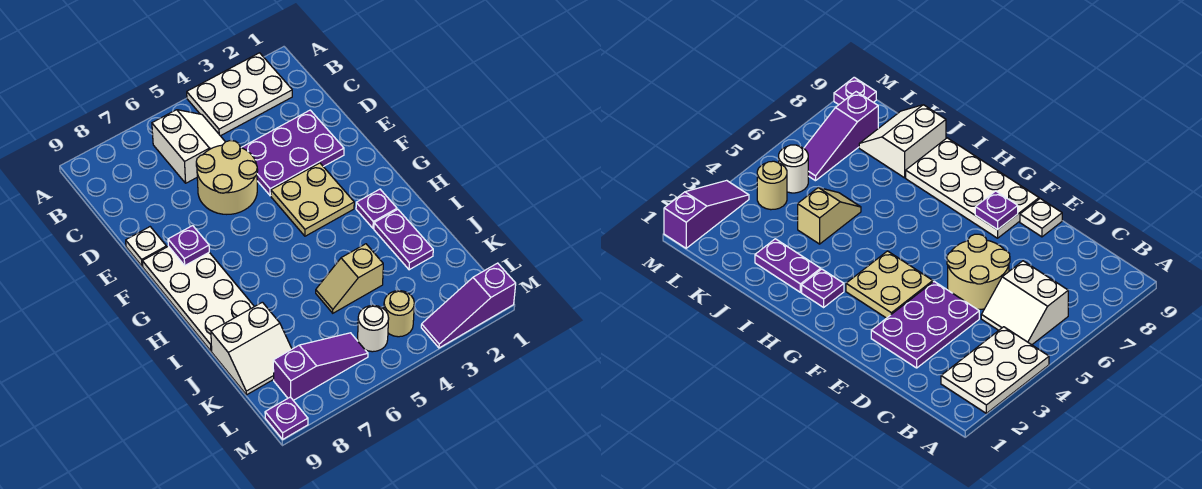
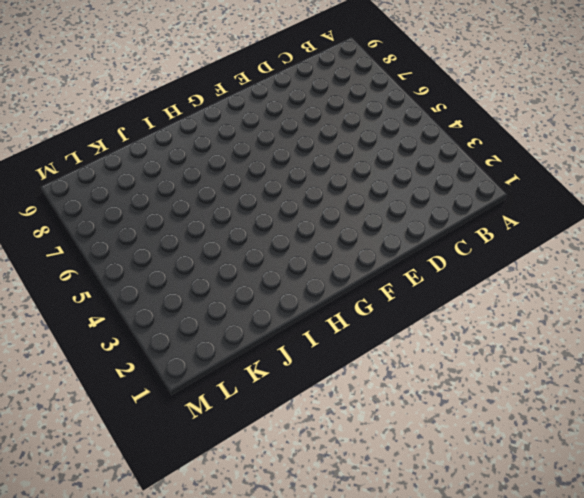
none -> white 2x3 plate [187,53,292,136]
none -> white 2x2 slope [152,110,225,183]
none -> purple 2x3 plate [241,110,344,196]

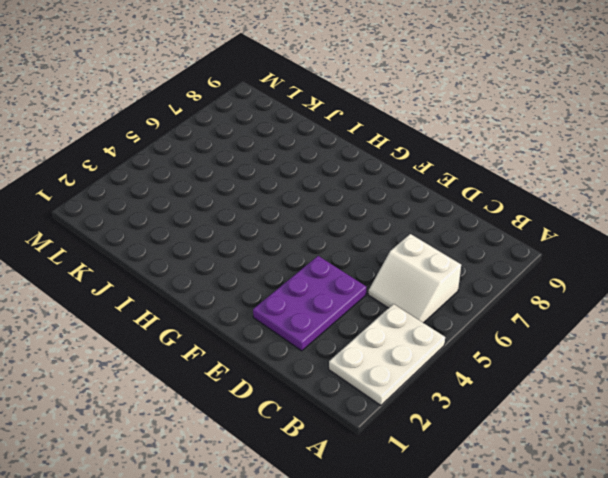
none -> tan 2x2 round brick [196,141,258,214]
none -> white 1x1 plate [126,227,166,266]
none -> tan 2x2 plate [271,163,354,236]

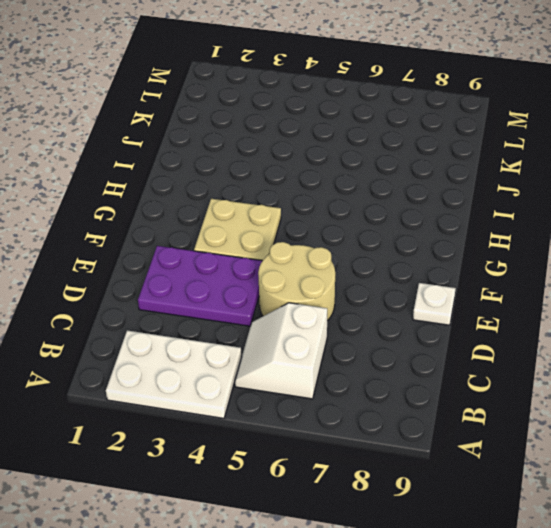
none -> white 2x4 plate [142,246,254,351]
none -> purple 1x1 plate [356,189,397,228]
none -> purple 1x2 plate [374,209,433,270]

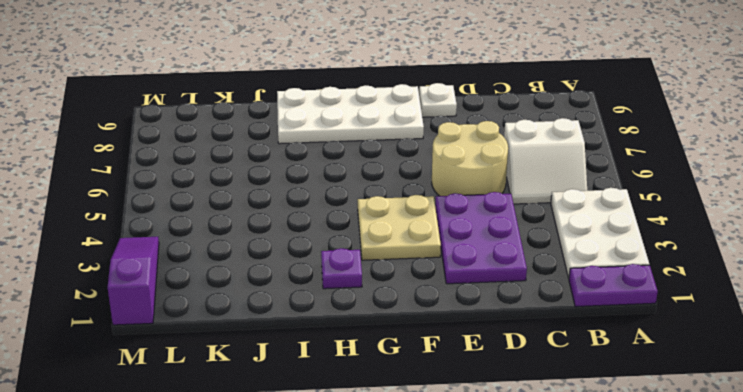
purple 1x2 plate [569,264,658,307] -> purple 1x2 plate moved to [374,209,433,270]
none -> tan 1x2 slope [316,244,383,313]
none -> white 2x2 slope [211,302,292,395]
none -> tan 1x1 round brick [384,291,414,337]

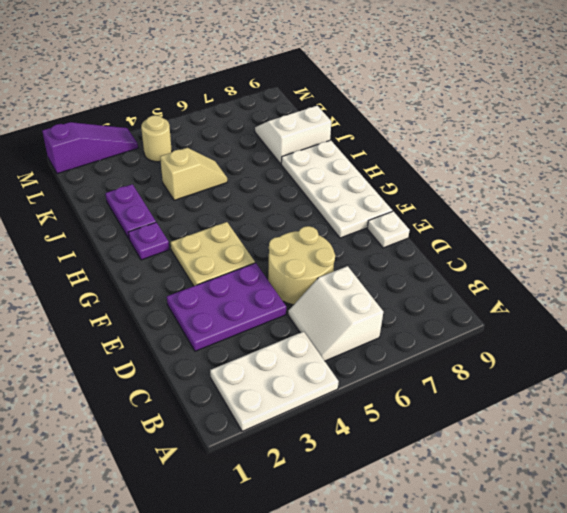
none -> white 1x1 round brick [358,305,389,352]
none -> purple 1x3 slope [273,333,368,400]
none -> purple 1x1 plate [265,397,308,439]

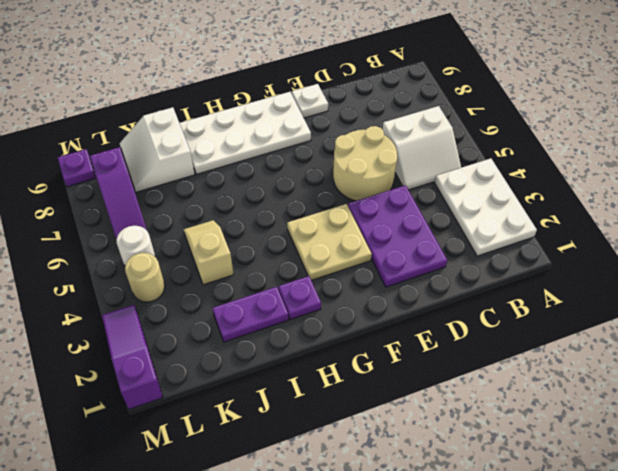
none -> purple 1x1 plate [168,226,209,265]

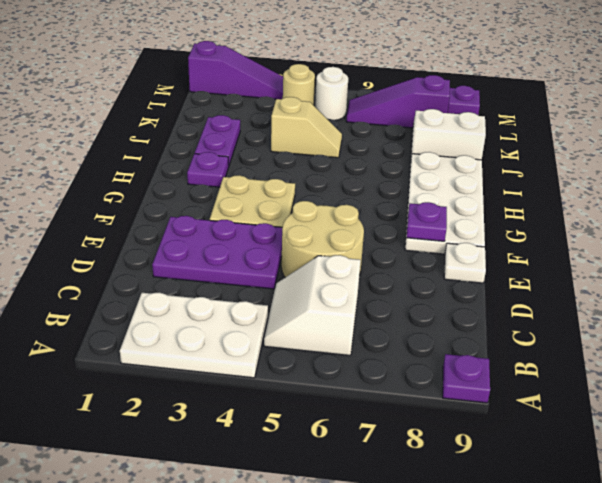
purple 1x1 plate [443,354,490,403] -> none

